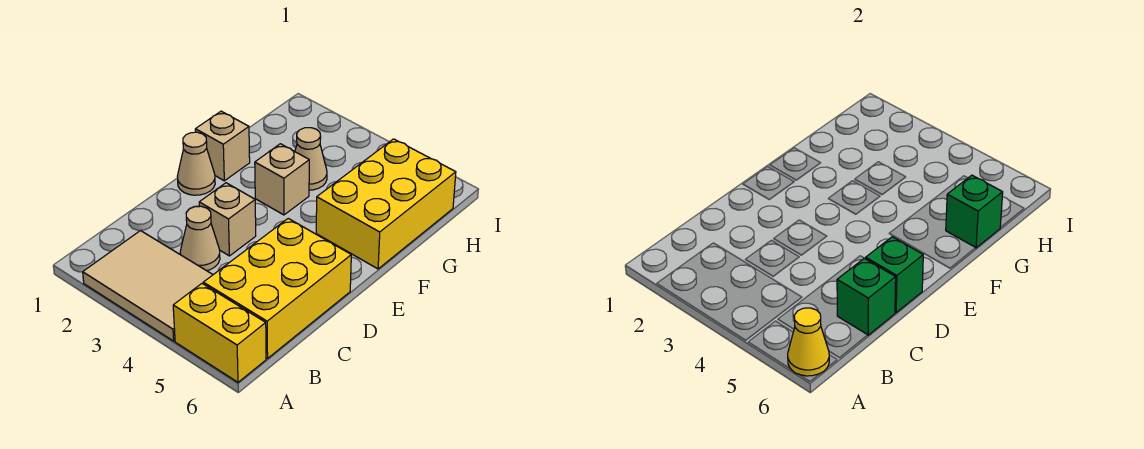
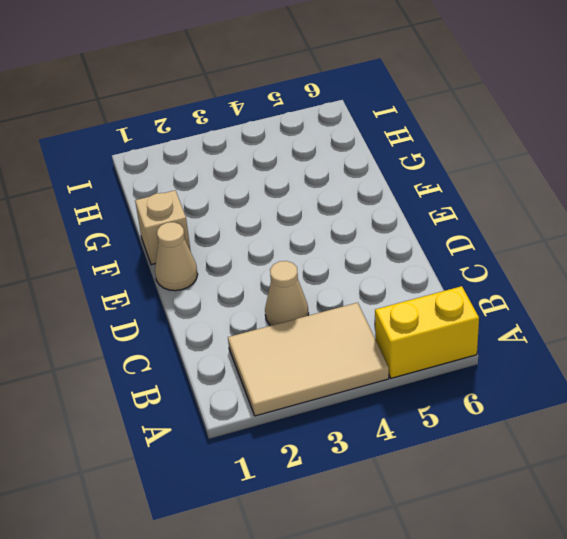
none -> yellow 2x3 brick [203,219,351,358]
none -> tan 1x1 brick [199,183,256,256]
none -> tan 1x1 brick [255,144,309,215]

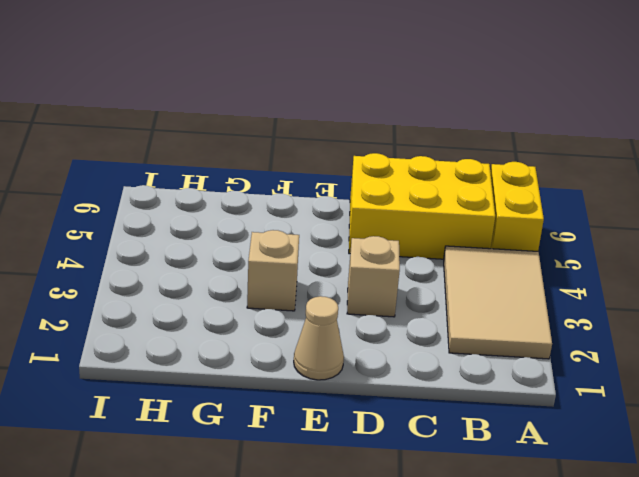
none -> tan 1x1 cone [180,206,220,271]
none -> tan 1x1 brick [195,111,250,181]
none -> yellow 2x3 brick [316,139,456,269]

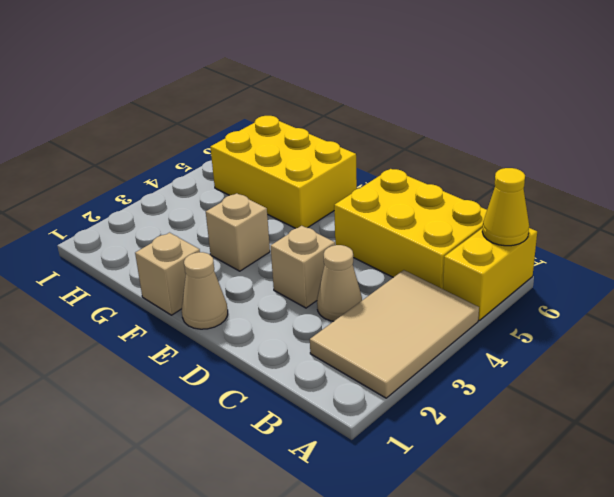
none -> tan 1x1 cone [295,128,327,190]
none -> green 1x1 brick [837,258,896,335]
none -> green 1x1 brick [866,237,923,312]

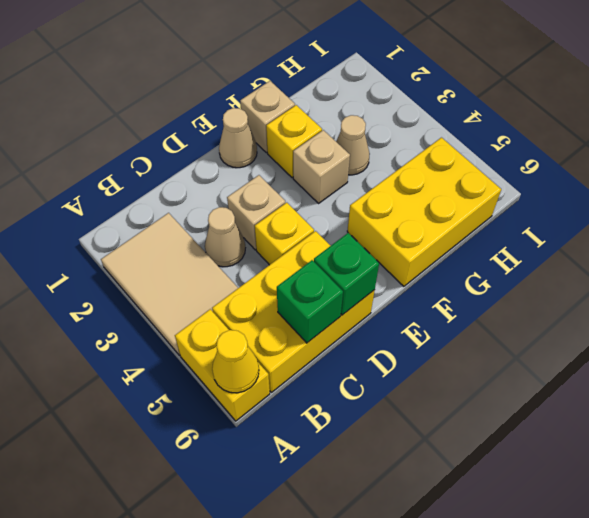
yellow 1x1 brick [255,203,314,265] -> none
yellow 1x1 brick [266,105,322,178] -> none
none -> green 1x1 brick [946,175,1003,248]

